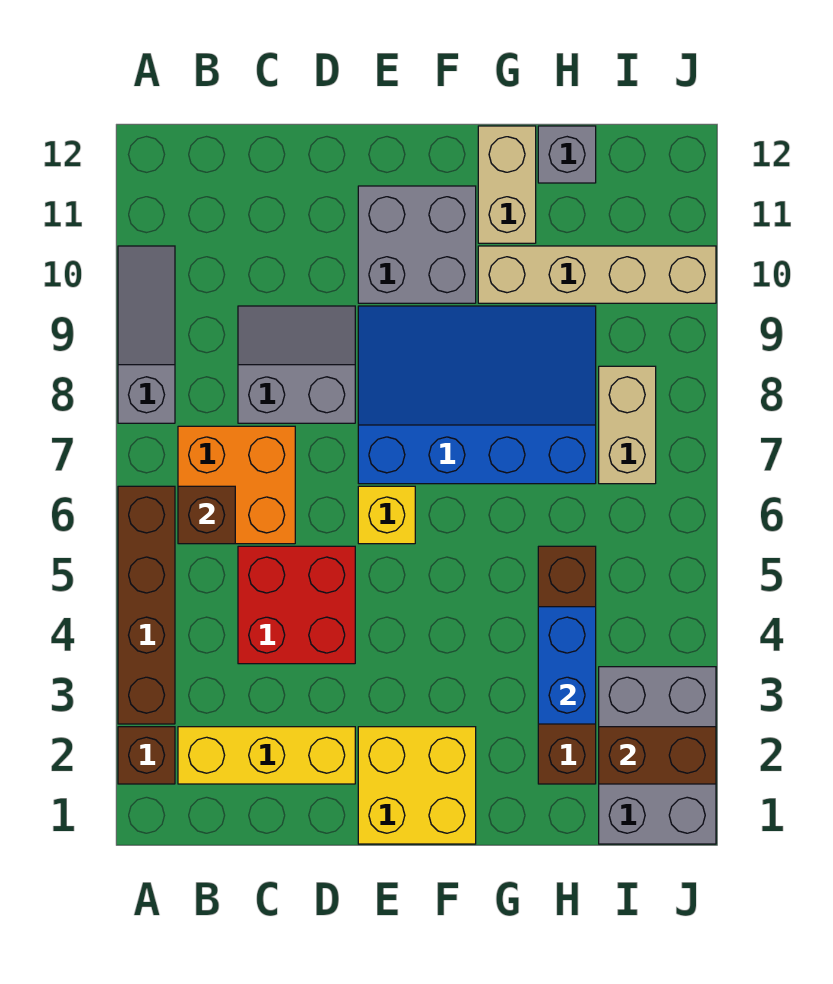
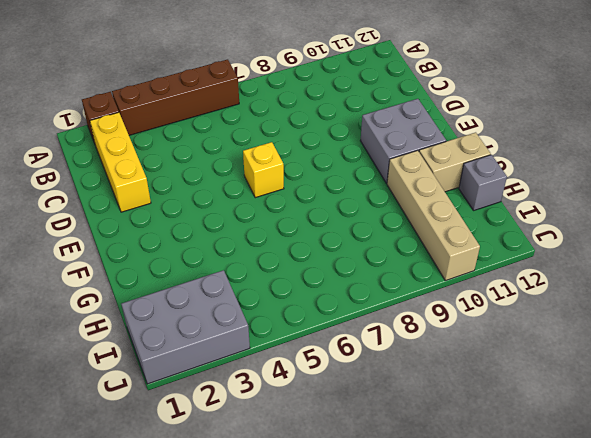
none -> grey 1x3 slope [118,246,175,423]
none -> orange 2x2 brick [178,426,295,544]
none -> red 2x2 brick [238,546,355,664]

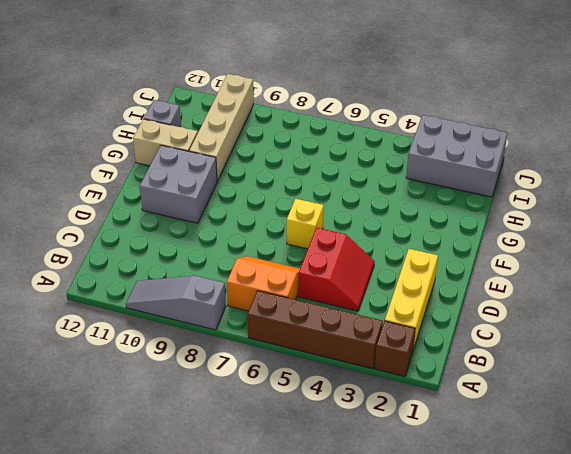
orange 2x2 slope [227,256,300,311] -> orange 2x2 brick [178,426,295,544]
red 2x2 slope [298,228,375,311] -> red 2x2 brick [238,546,355,664]
none -> grey 2x2 slope [238,306,355,423]
none -> yellow 2x2 brick [358,727,476,844]
none -> blue 3x4 slope [358,306,596,484]

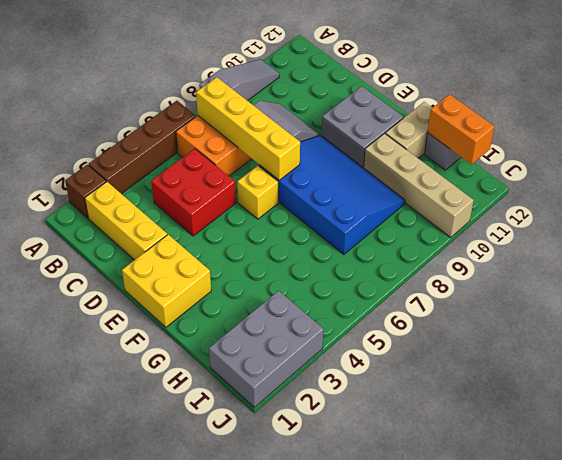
yellow 1x4 brick [196,77,300,180] -> none
orange 1x2 brick [428,94,494,165] -> none
none -> brown 1x4 brick [538,546,596,784]
none -> tan 1x2 brick [599,366,656,484]
none -> brown 1x1 brick [178,486,235,544]

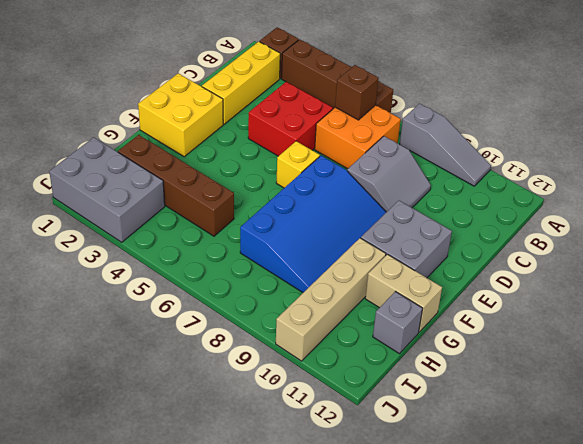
none -> tan 1x2 brick [599,366,656,484]
none -> blue 1x2 brick [538,607,596,724]
none -> brown 1x2 brick [599,727,716,784]

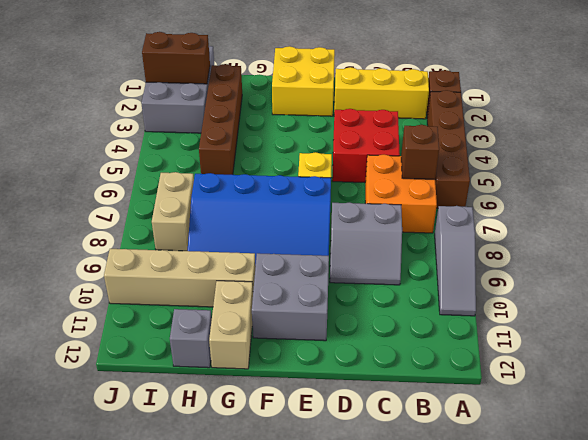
none -> blue 1x2 brick [538,607,596,724]

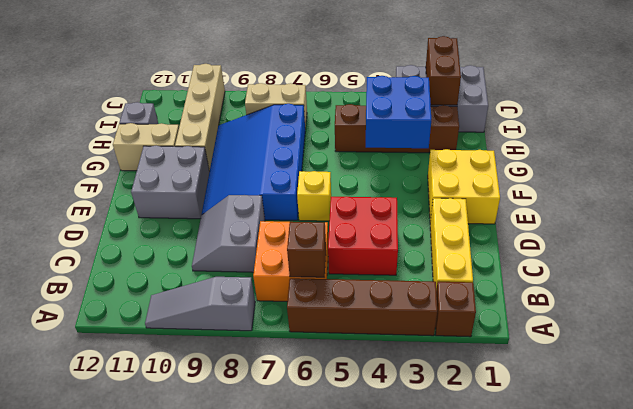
blue 2x2 brick [366,76,431,148] -> blue 1x2 brick [538,607,596,724]

